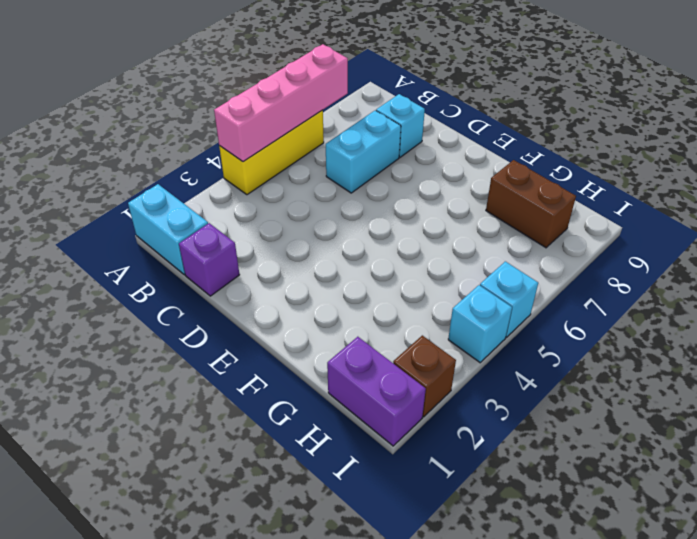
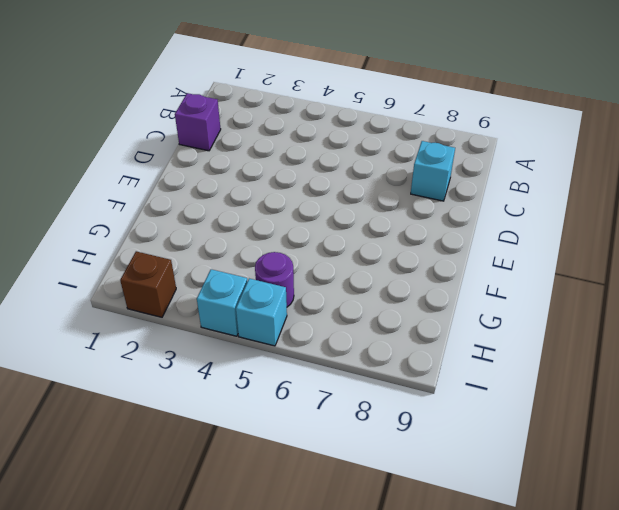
purple 1x1 round brick [255,252,294,307] -> none
none -> cyan 1x2 brick [128,184,208,275]
none -> yellow 1x3 brick [219,110,324,195]

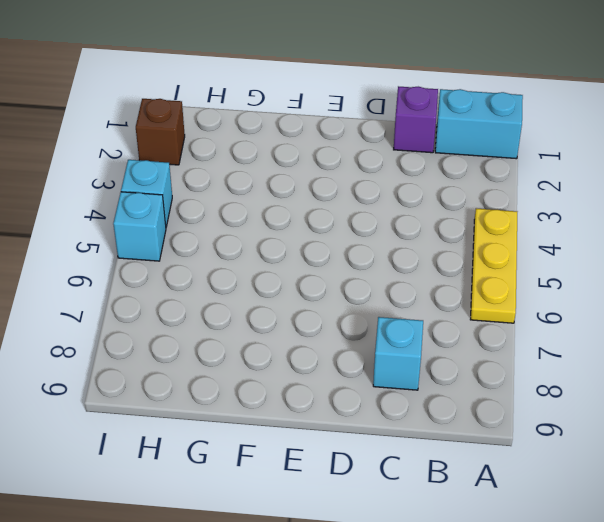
yellow 1x3 plate [470,208,517,323] -> yellow 1x3 brick [219,110,324,195]
none -> cyan 1x2 brick [326,110,401,193]
none -> brown 1x2 brick [486,160,576,248]

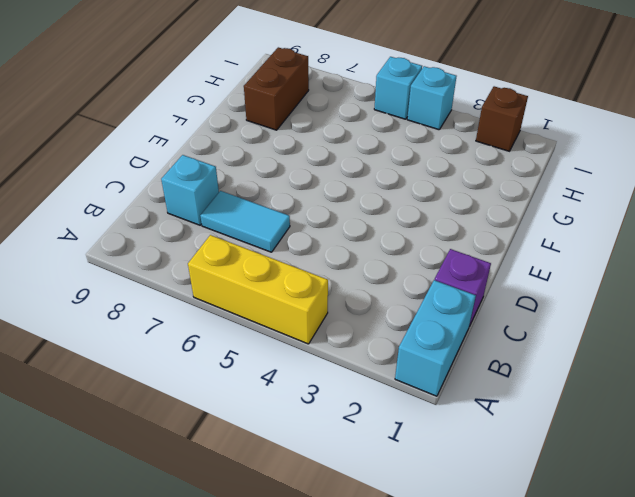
cyan 1x2 tile [200,191,290,252] -> cyan 1x2 brick [326,110,401,193]
none -> purple 1x2 brick [327,337,426,446]
none -> pink 1x4 brick [214,44,348,162]

